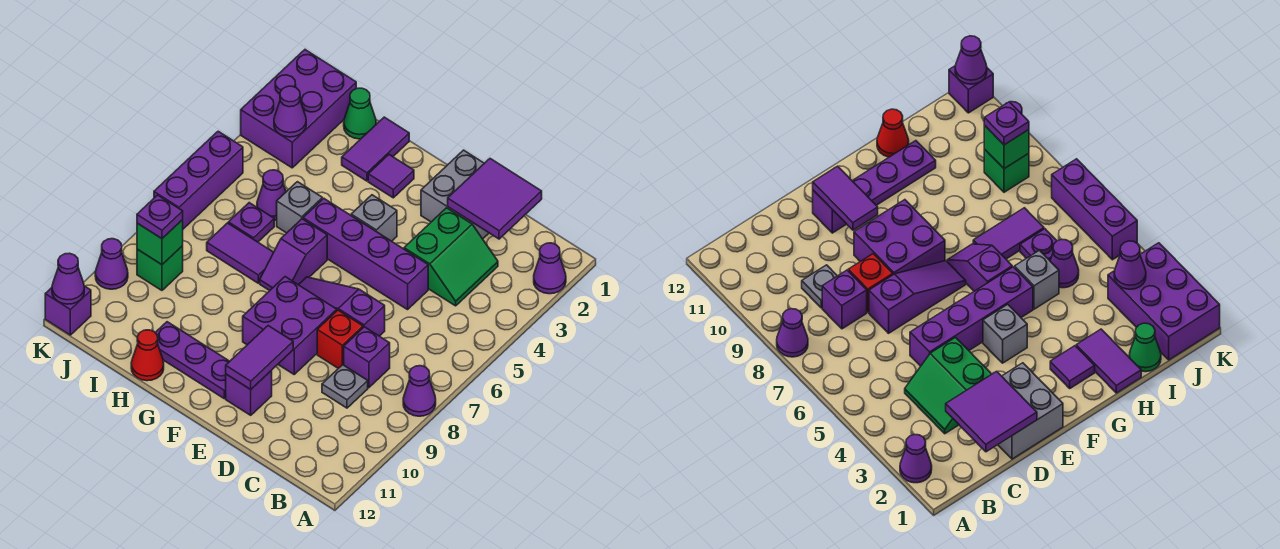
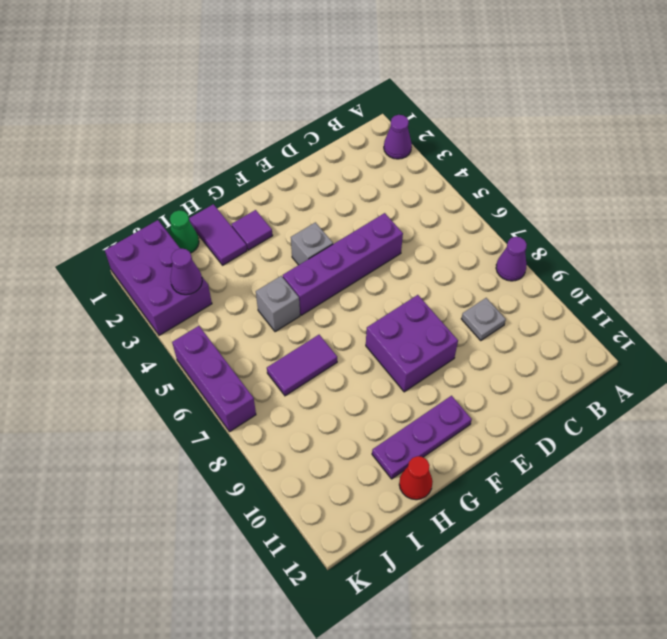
none -> green 2x2 slope [404,208,498,306]
none -> purple 1x1 brick [344,327,390,388]
none -> grey 2x2 brick [421,150,489,239]
none -> purple 1x3 slope [299,277,385,336]

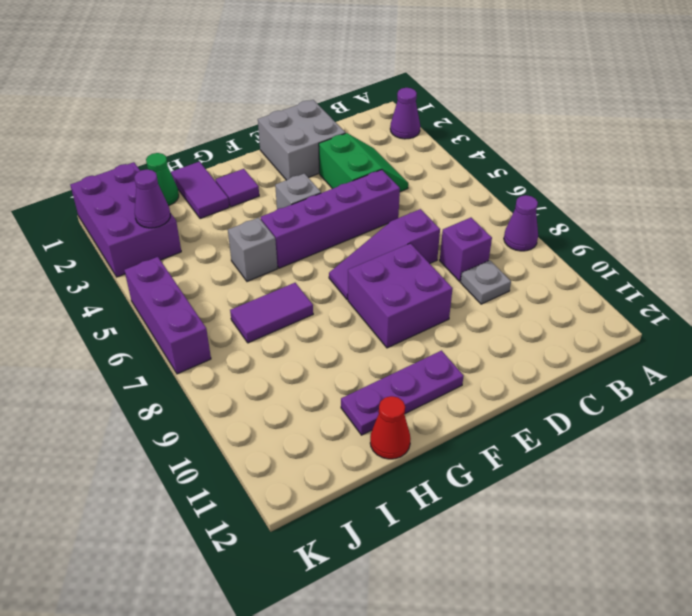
none -> red 1x1 brick [317,310,363,368]
none -> purple 1x1 brick [226,370,272,415]
none -> purple 1x2 slope [260,219,327,291]
none -> purple 1x1 cone [257,170,286,221]

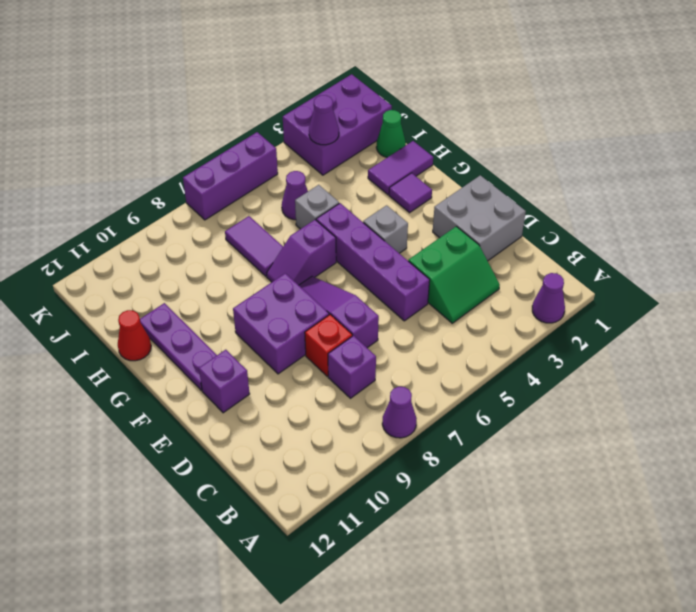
none -> grey 1x1 plate [322,365,368,408]
none -> purple 1x1 plate [228,203,274,242]
none -> green 1x1 brick [137,246,183,290]
none -> purple 1x1 cone [95,239,128,289]

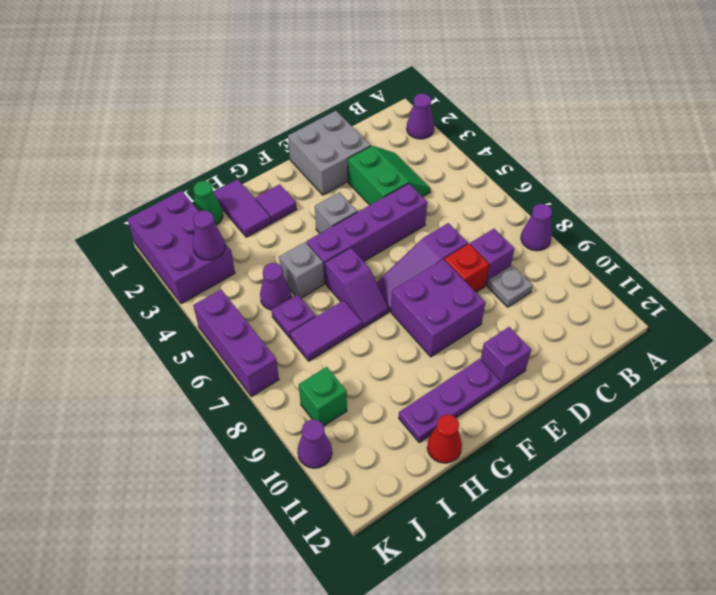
none -> purple 1x1 brick [45,286,91,335]
none -> purple 2x2 tile [448,159,542,239]
none -> purple 1x2 tile [226,326,293,389]
none -> green 1x1 brick [137,220,183,265]

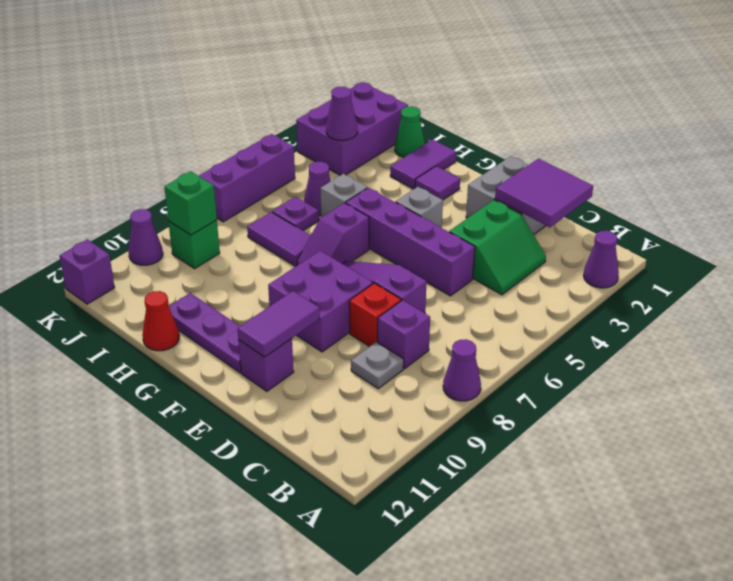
none -> purple 1x1 cone [52,253,84,304]
none -> purple 1x1 plate [137,195,183,239]

